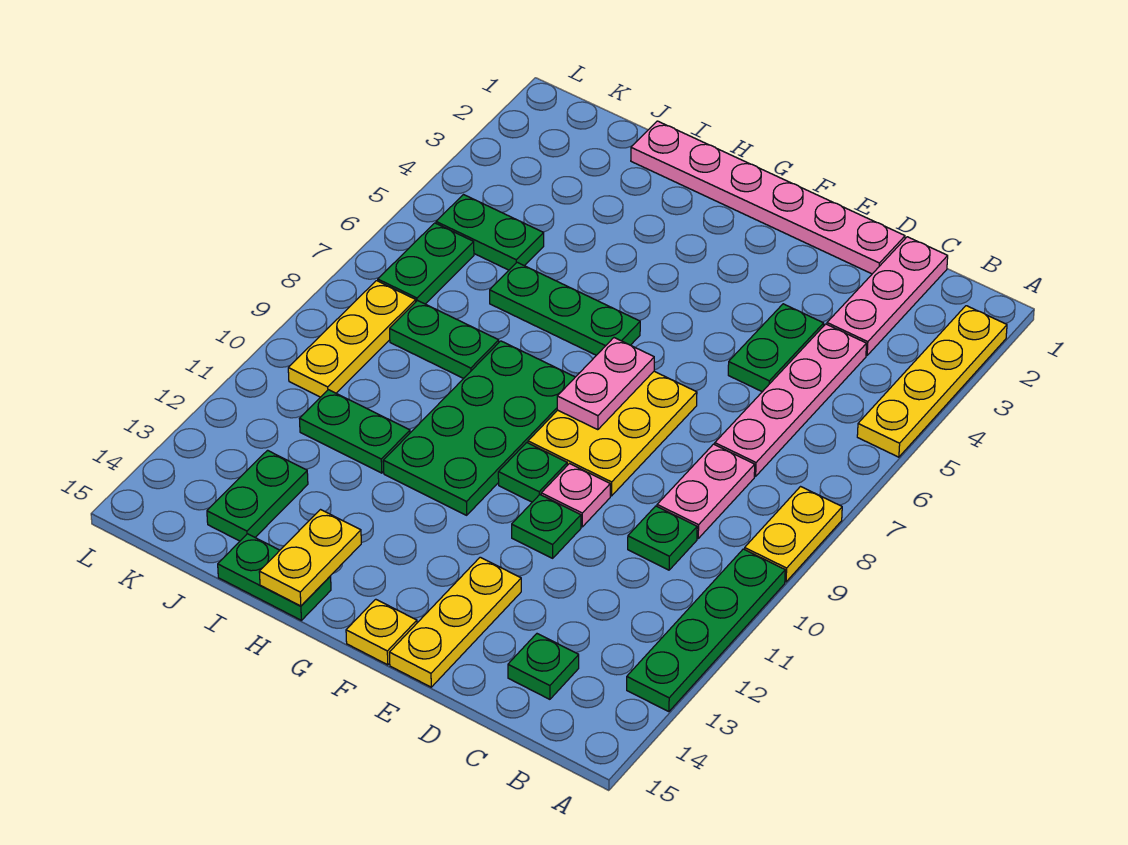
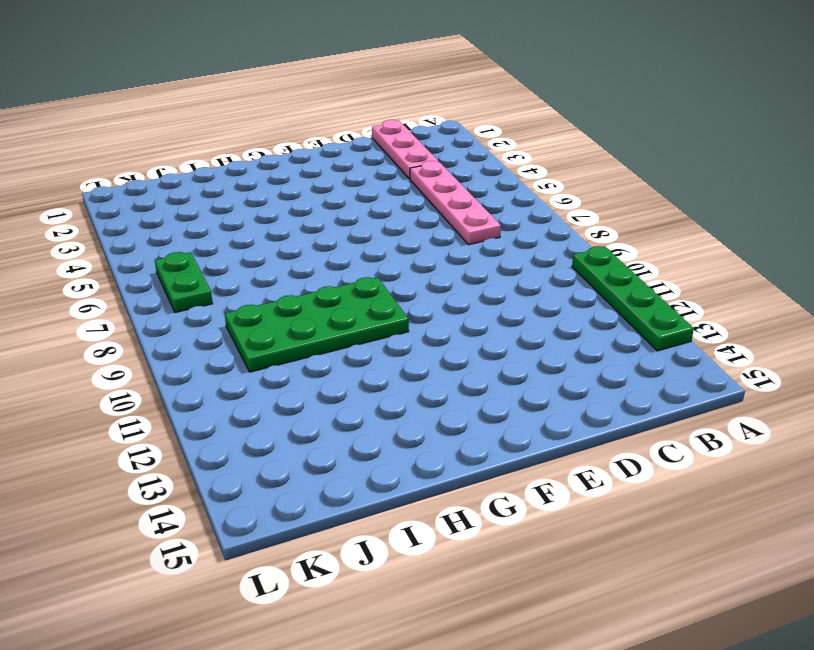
green 2x4 plate [225,277,409,372] -> green 2x4 plate turned to [383,341,575,515]
none -> yellow 1x4 plate [857,306,1007,457]
none -> yellow 1x2 plate [745,487,842,582]
none -> pink 1x2 plate [657,444,755,538]

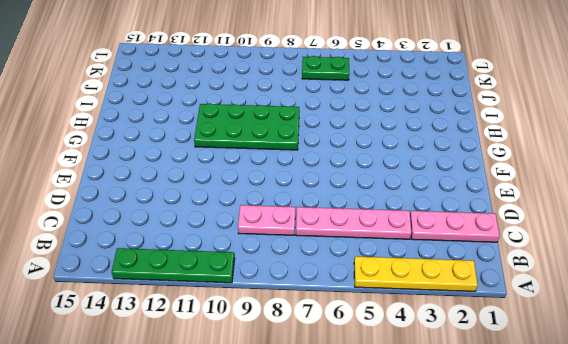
none -> yellow 1x2 plate [745,487,842,582]
none -> green 1x1 plate [628,506,697,570]
none -> green 1x1 plate [508,634,579,699]

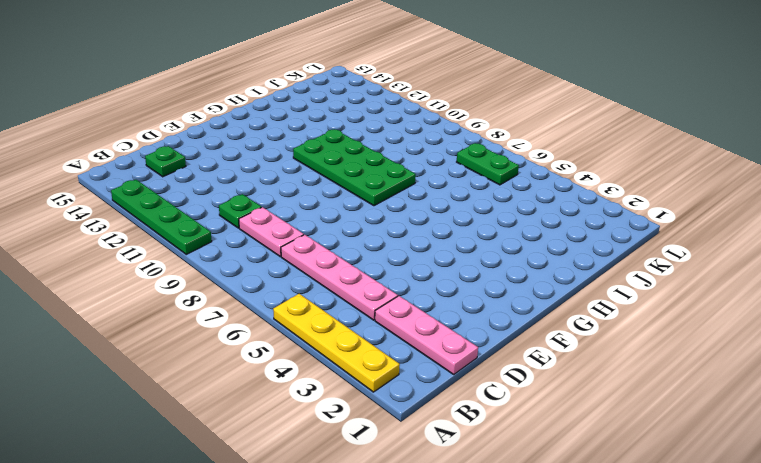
none -> yellow 1x2 plate [745,487,842,582]
none -> pink 1x6 plate [631,121,905,274]
none -> green 1x2 plate [728,304,824,392]

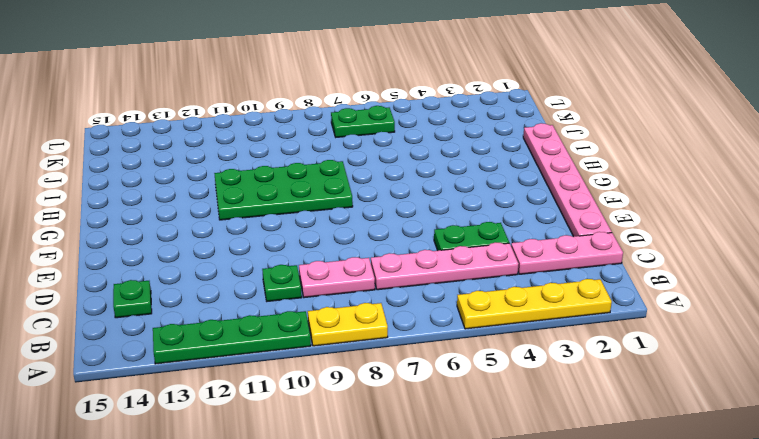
none -> yellow 2x3 plate [528,371,697,496]
none -> pink 1x1 plate [541,464,610,527]
none -> green 1x1 plate [512,495,581,558]

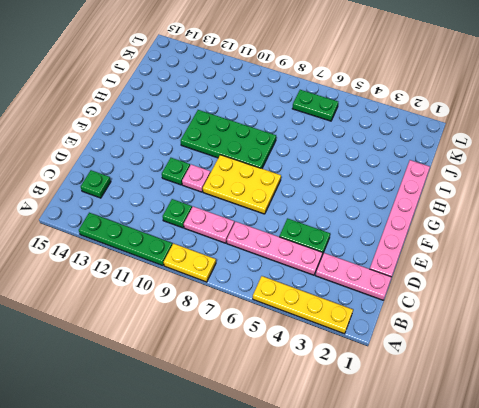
none -> yellow 1x3 plate [389,557,521,687]
none -> green 1x1 plate [498,442,567,502]
none -> yellow 1x1 plate [346,599,417,665]

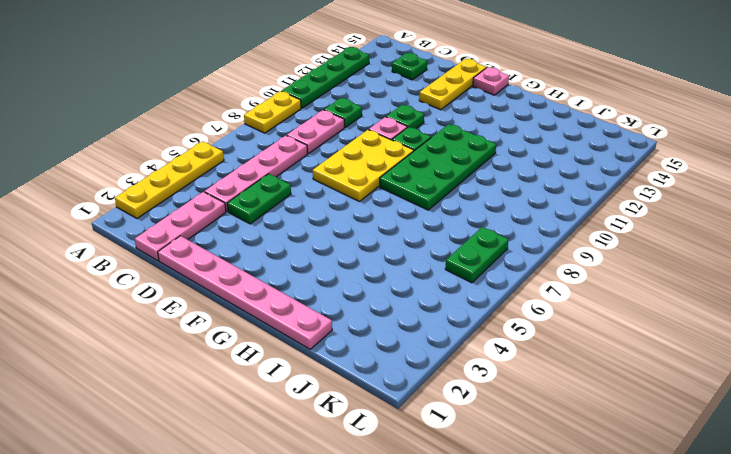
pink 1x1 plate [473,67,509,95] -> yellow 1x1 plate [346,599,417,665]
none -> green 1x3 plate [490,262,640,355]
none -> green 1x2 plate [218,534,331,620]
none -> green 1x2 plate [390,301,499,378]

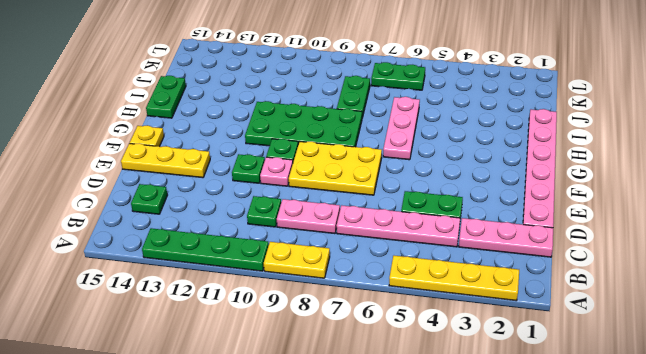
pink 1x3 plate [383,97,420,160] -> green 1x3 plate [490,262,640,355]
none -> green 1x2 plate [299,390,410,473]
none -> green 1x2 plate [436,195,544,270]
none -> green 1x2 plate [207,450,308,541]

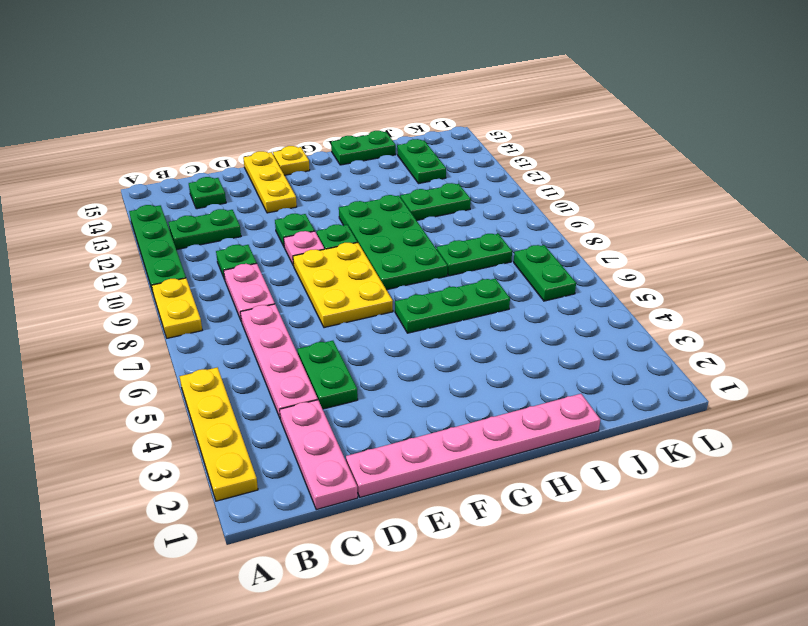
green 1x2 plate [168,209,241,250] -> green 1x2 plate moved to [436,195,544,270]
none -> yellow 1x3 plate [288,281,416,397]
none -> pink 1x2 plate [557,338,654,430]
none -> yellow 1x2 plate [259,510,361,606]

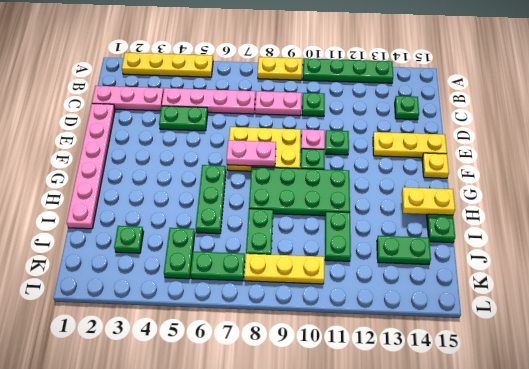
green 1x1 plate [114,226,144,253] -> none

